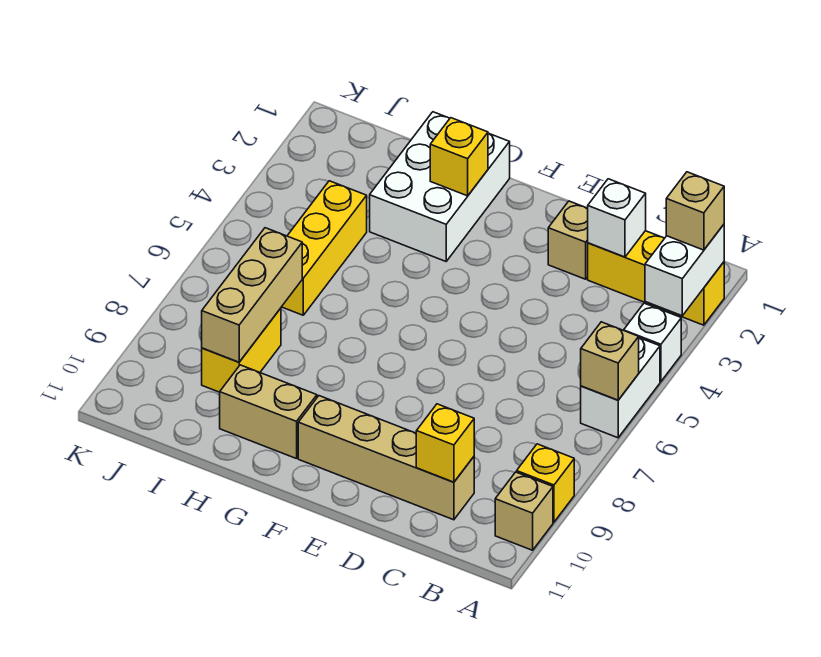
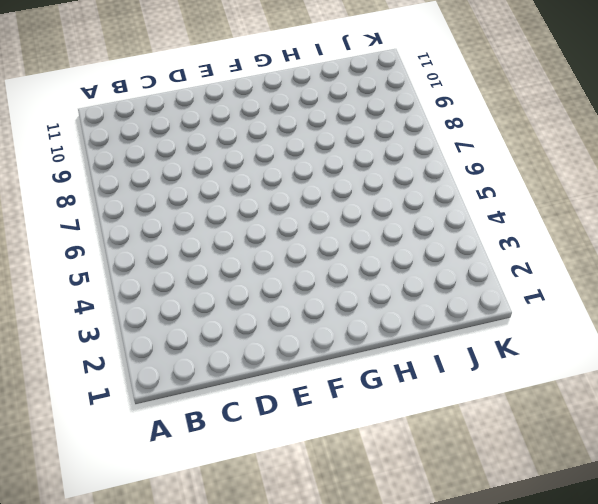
none -> yellow 1x3 brick [588,231,724,325]
none -> white 1x1 brick [624,303,681,381]
none -> white 1x2 brick [581,338,660,438]

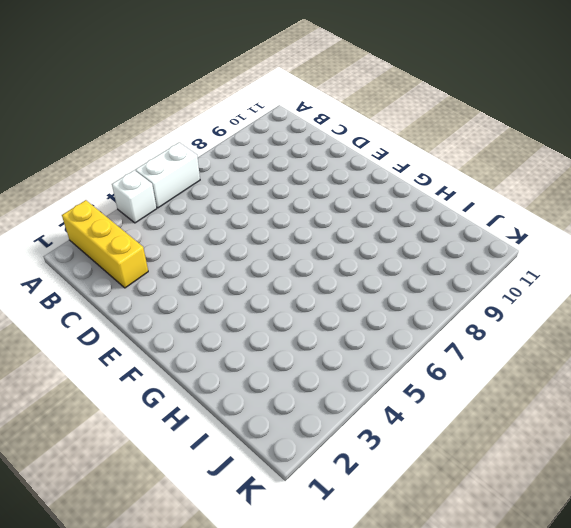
none -> yellow 1x1 brick [517,444,574,522]
none -> tan 1x1 brick [495,472,553,550]
none -> tan 1x4 brick [298,396,474,520]

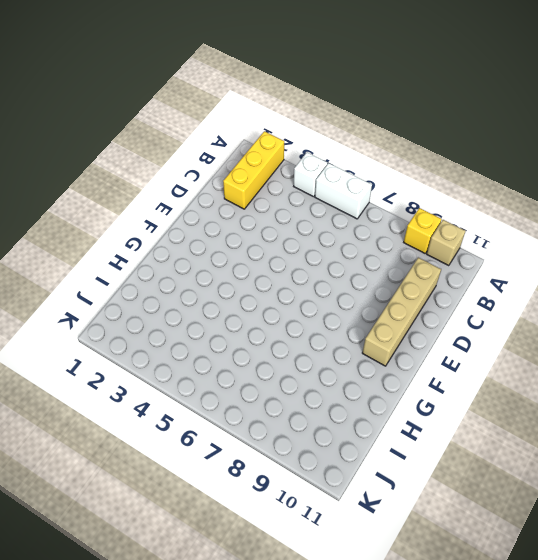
none -> tan 1x1 brick [548,201,588,279]
none -> white 2x3 brick [370,112,510,261]
none -> tan 1x2 brick [220,365,317,459]

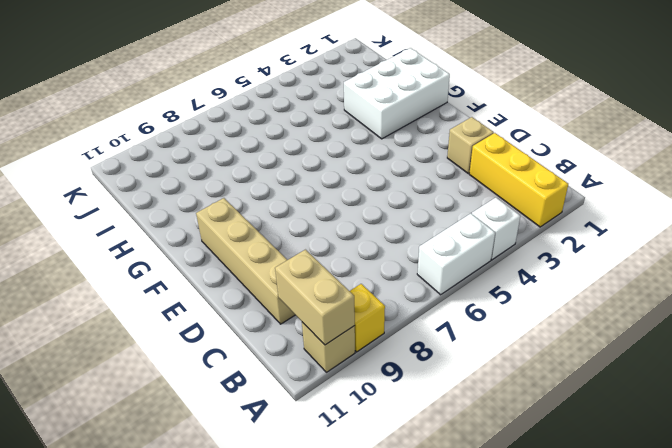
tan 1x2 brick [275,250,355,345] -> tan 1x2 brick moved to [220,365,317,459]
none -> yellow 1x3 brick [282,181,367,315]
none -> yellow 1x2 brick [202,308,281,392]
none -> white 1x2 brick [645,225,724,316]

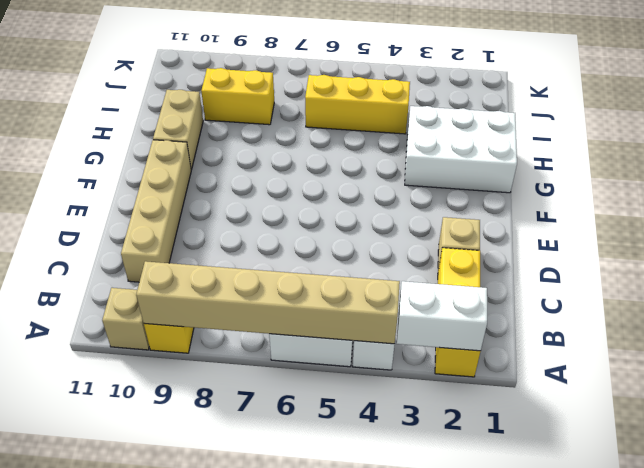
tan 1x6 brick [136,261,400,344] -> tan 1x1 brick [581,322,639,400]
none -> white 1x1 brick [588,179,646,257]
none -> yellow 1x1 brick [416,404,474,482]
none -> yellow 1x1 brick [430,118,488,196]

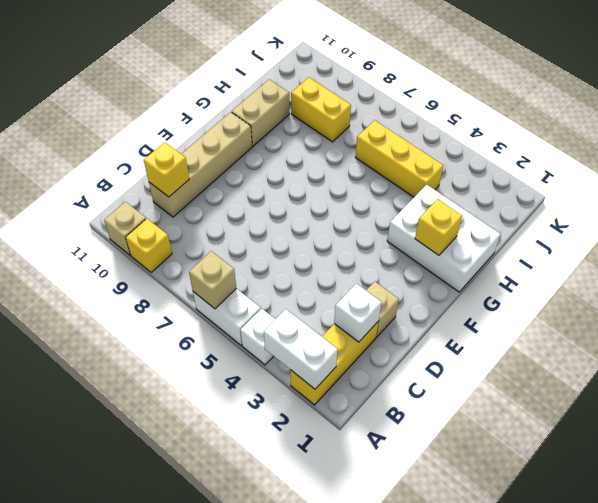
none -> tan 1x3 brick [202,228,302,362]
none -> tan 1x1 brick [666,172,724,250]

